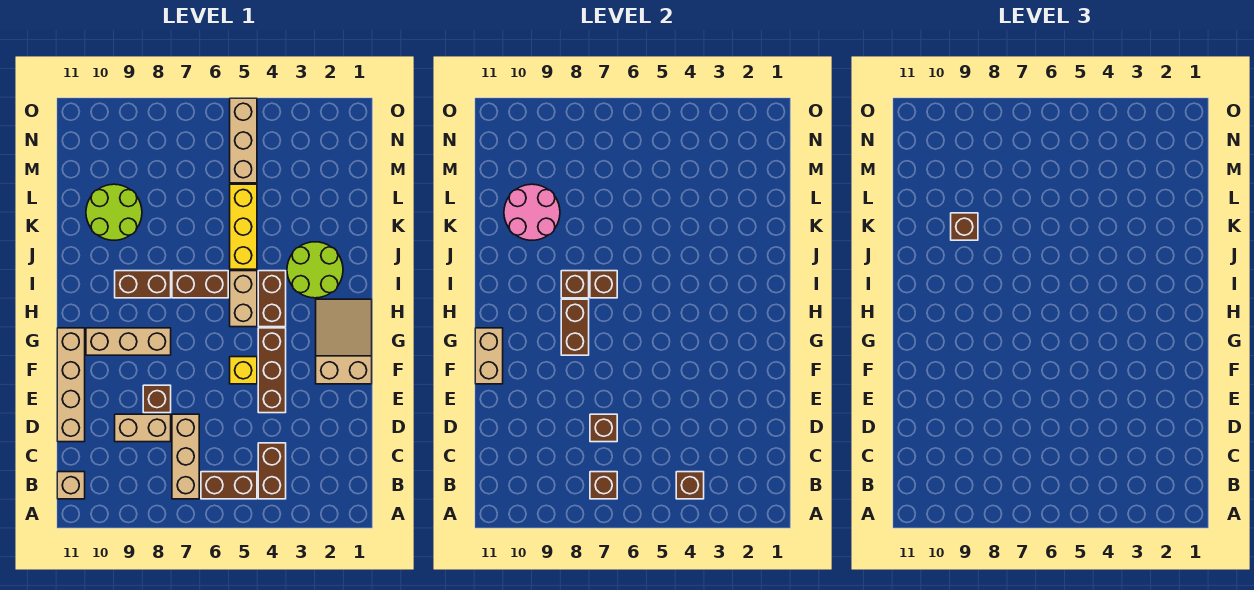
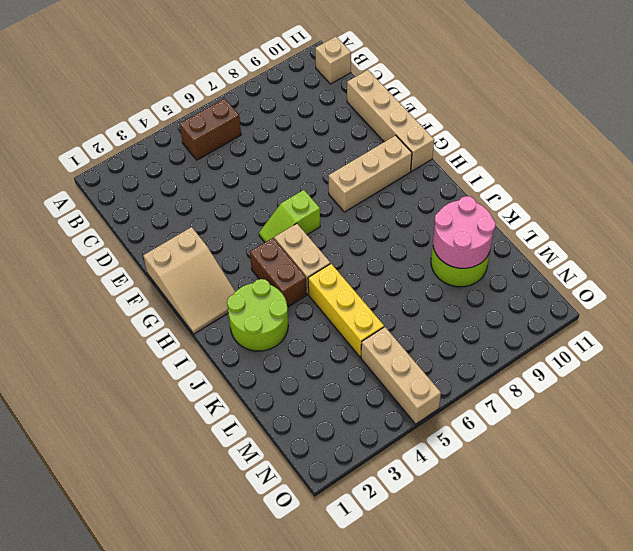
lime 1x2 slope [259,190,320,242] -> none
none -> brown 1x2 brick [258,443,286,499]
none -> tan 1x3 brick [172,414,199,499]
none -> tan 1x2 brick [115,414,171,442]

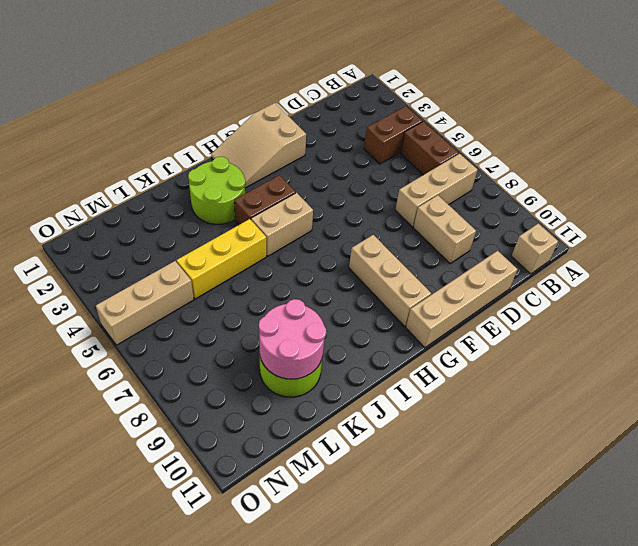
none -> brown 1x3 brick [258,328,286,413]
none -> brown 1x1 brick [143,385,171,413]
none -> yellow 1x1 brick [230,357,257,384]

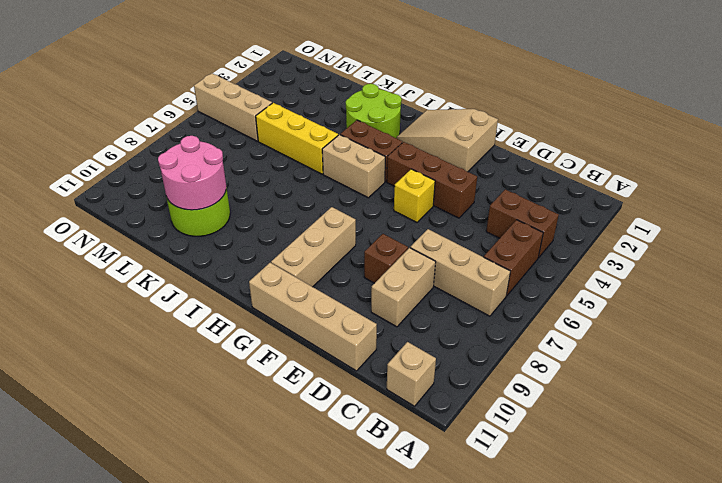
none -> brown 1x2 brick [172,271,228,298]
none -> brown 1x2 brick [115,271,171,298]
none -> brown 1x1 brick [676,472,704,499]

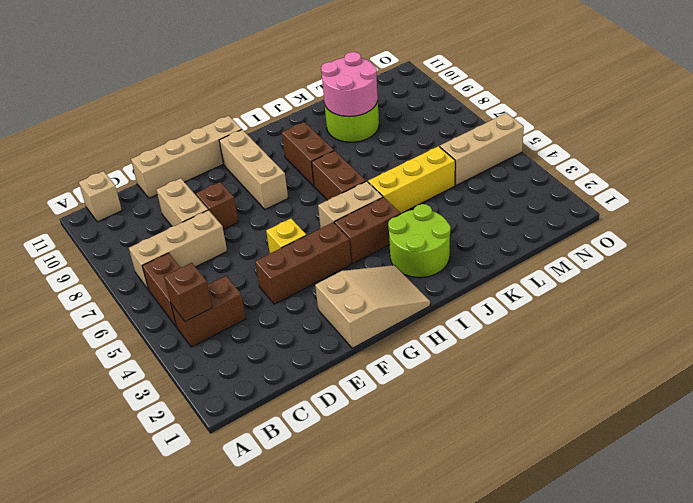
none -> brown 1x1 brick [590,472,617,499]
none -> brown 1x1 brick [590,414,617,442]
none -> tan 1x2 brick [475,328,503,384]

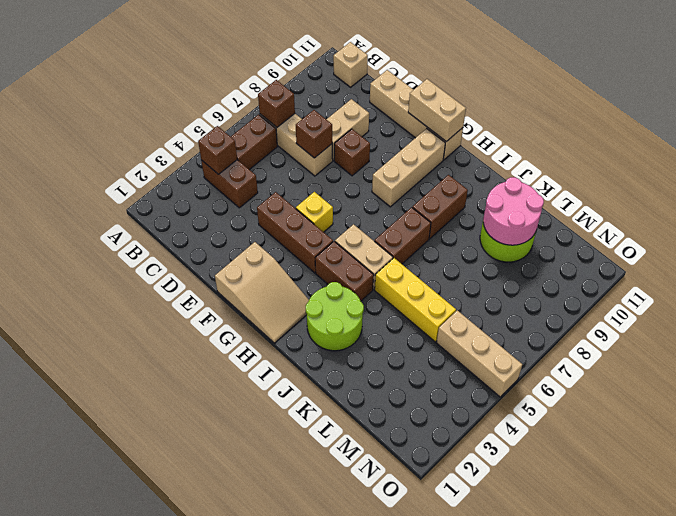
none -> brown 1x2 brick [561,299,589,355]
none -> brown 1x1 brick [590,271,617,298]
none -> brown 1x1 brick [561,271,589,298]

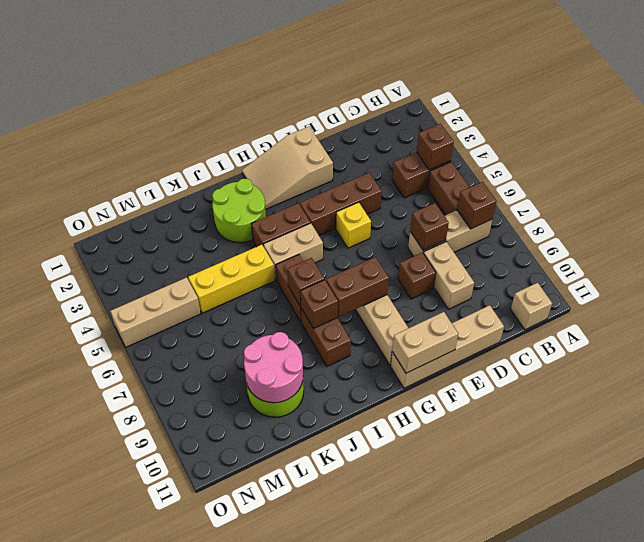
none -> brown 1x1 brick [951,213,978,240]

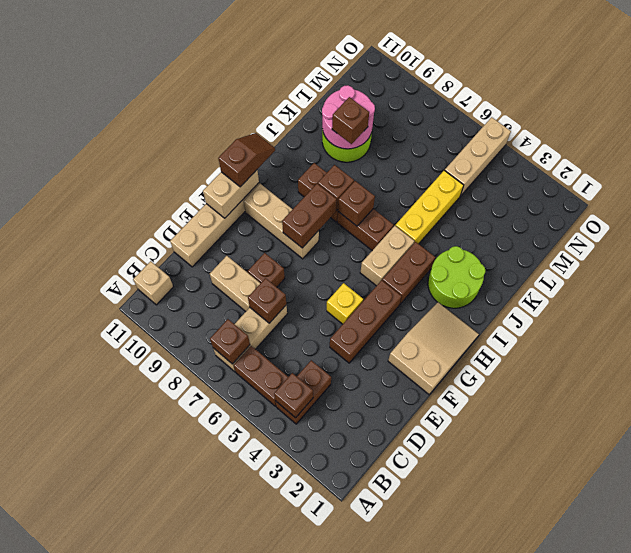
brown 1x2 slope [218,133,275,187] -> none

